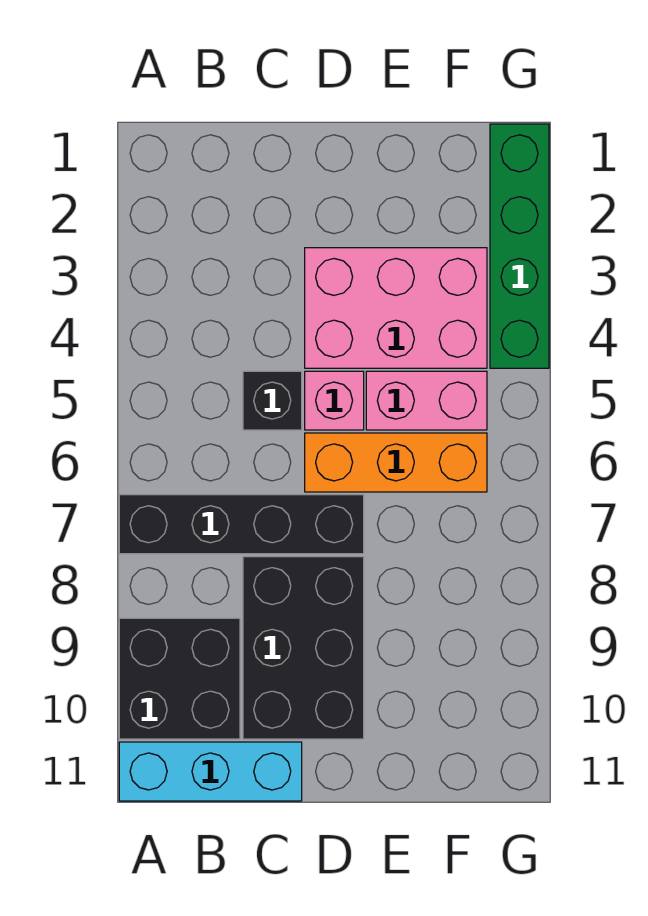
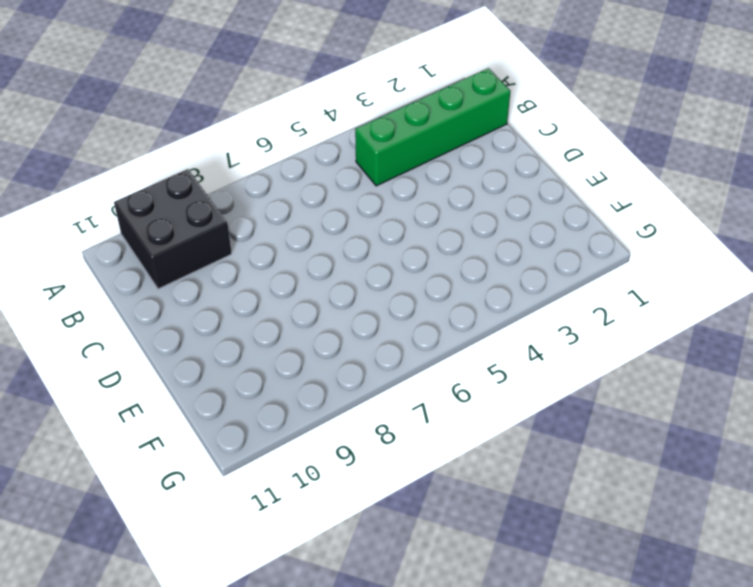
green 1x4 brick [355,68,510,186] -> green 1x4 brick moved to [490,124,549,368]
none -> black 1x4 brick [119,495,364,554]
none -> cyan 1x3 brick [119,742,302,801]

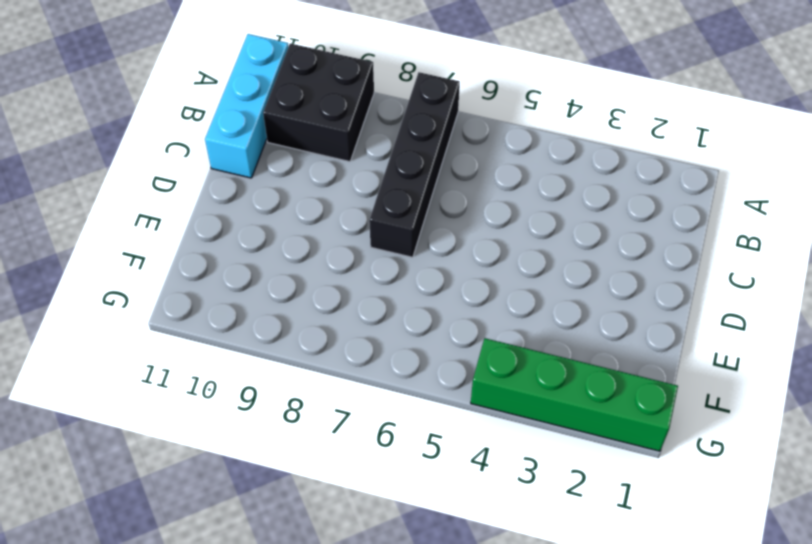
none -> black 1x1 brick [243,371,302,430]
none -> black 2x3 brick [243,557,364,739]

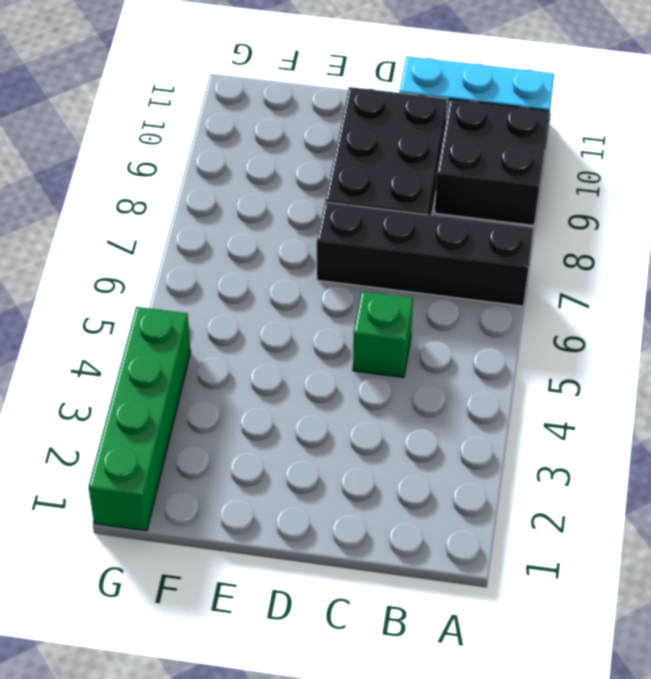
green 1x1 brick [353,291,413,377] -> black 1x1 brick [243,371,302,430]
none -> pink 2x3 brick [305,248,487,368]
none -> pink 1x1 brick [305,371,364,430]

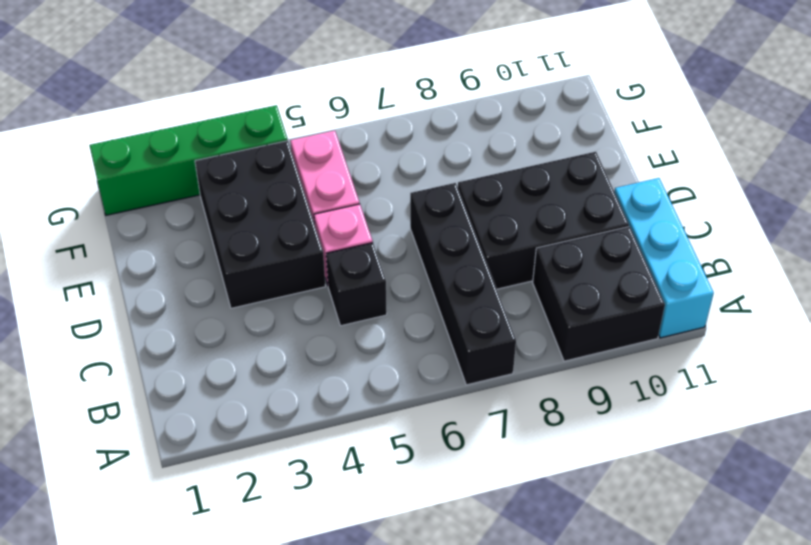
black 2x3 brick [195,141,326,308] -> pink 2x3 brick [305,248,487,368]
none -> orange 1x3 brick [305,433,487,492]

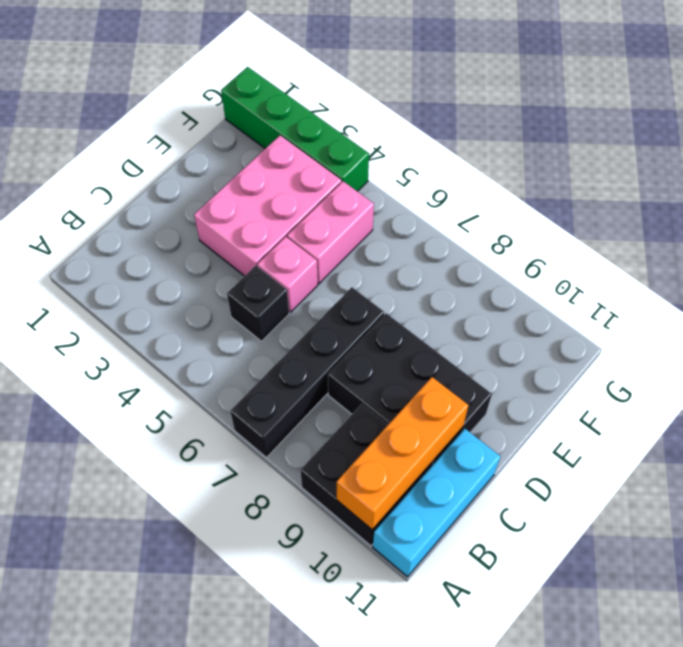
orange 1x3 brick [337,377,469,530] -> orange 1x3 brick moved to [305,433,487,492]

